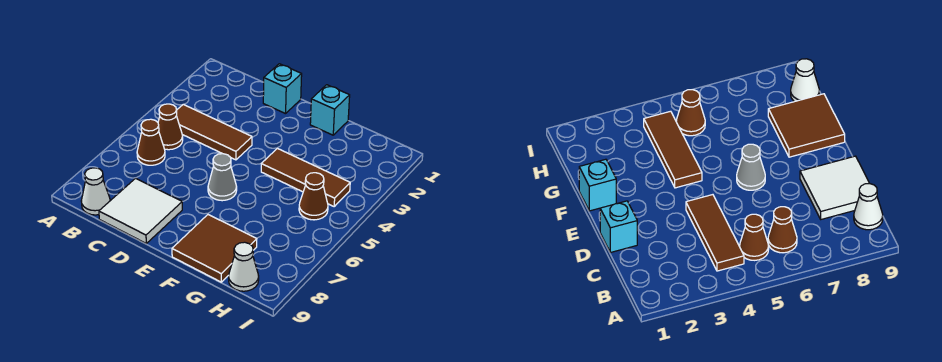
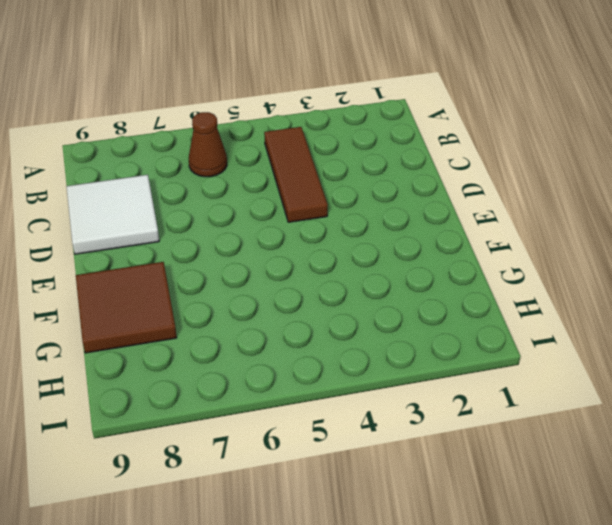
none -> brown 1x1 cone [158,104,183,150]
none -> white 1x1 cone [81,168,110,215]
none -> cyan 1x1 brick [263,64,302,114]

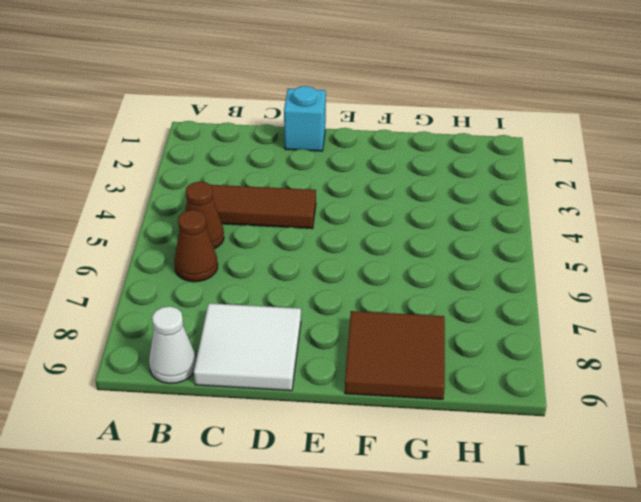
none -> grey 1x1 cone [208,154,237,201]
none -> cyan 1x1 brick [310,85,350,135]
none -> brown 1x3 tile [261,148,350,206]

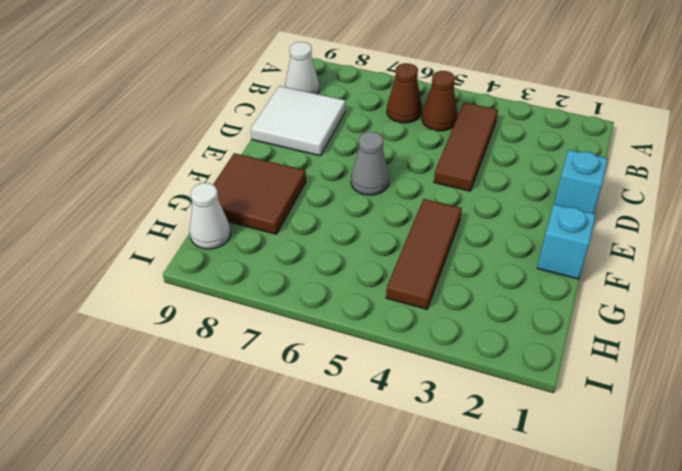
none -> brown 1x1 cone [299,173,328,220]

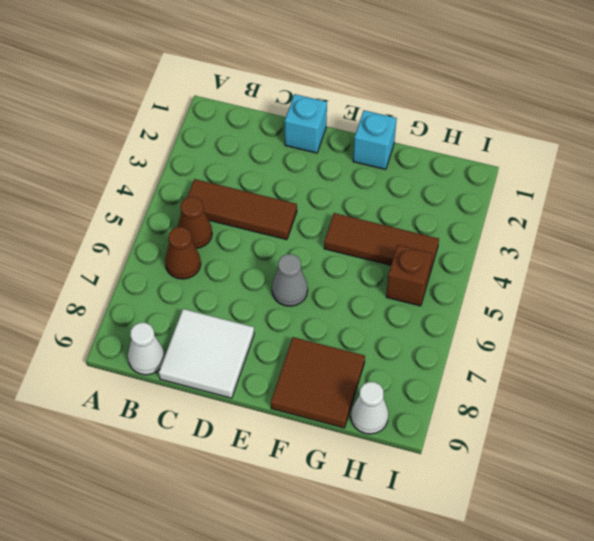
brown 1x1 brick [386,245,433,306] -> brown 1x1 cone [299,173,328,220]

